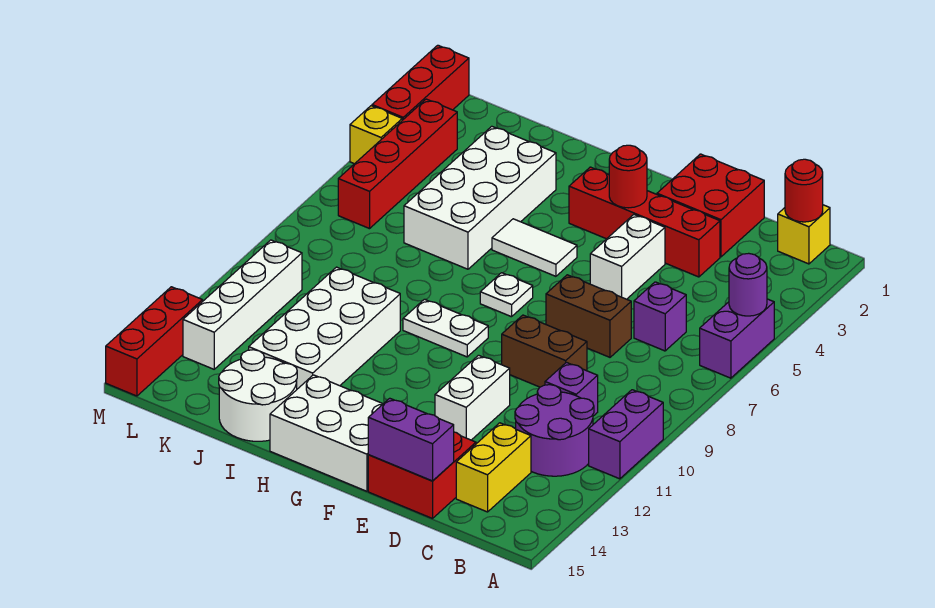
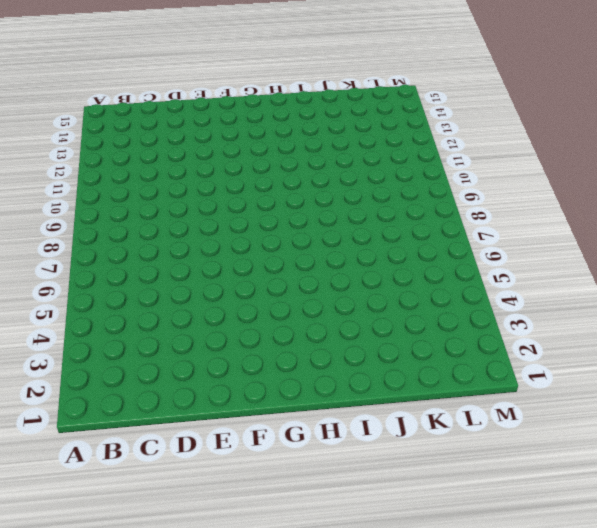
none -> purple 1x2 brick [700,299,774,378]
none -> purple 1x2 brick [589,390,663,479]
none -> yellow 1x1 brick [778,205,830,264]
none -> purple 2x2 round brick [515,385,594,476]

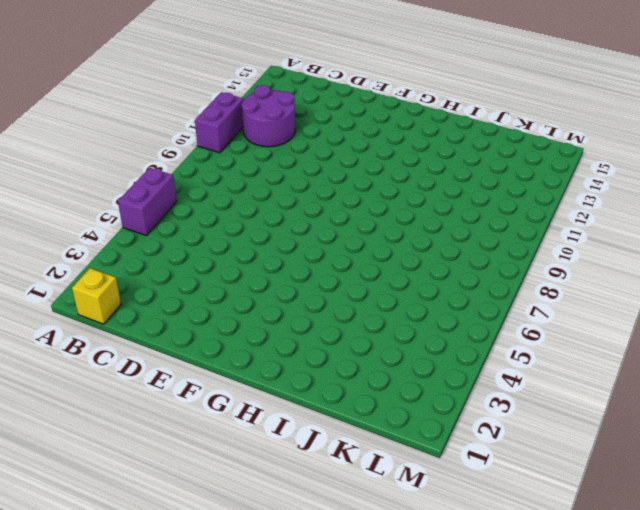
none -> purple 1x1 brick [634,282,686,351]
none -> purple 1x1 brick [545,362,598,416]
none -> yellow 1x2 brick [456,423,531,512]
none -> red 2x2 brick [657,154,764,257]

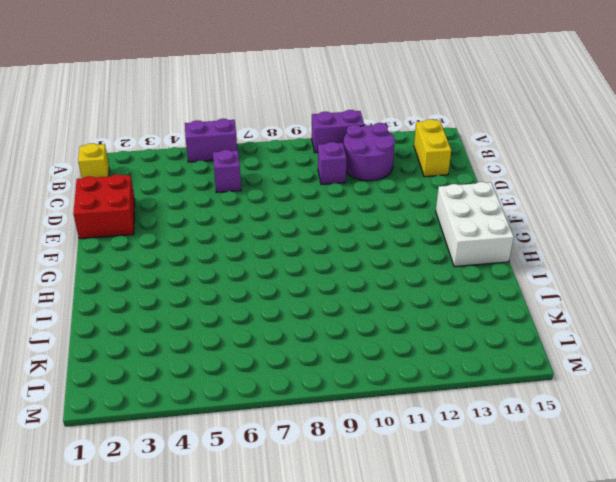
yellow 1x2 brick [414,119,451,177] -> yellow 1x2 brick turned to [456,423,531,512]
none -> red 1x4 brick [569,167,720,277]
none -> brown 1x2 brick [546,275,631,357]
none -> brown 1x2 brick [502,315,587,387]
none -> red 2x2 brick [368,432,476,518]

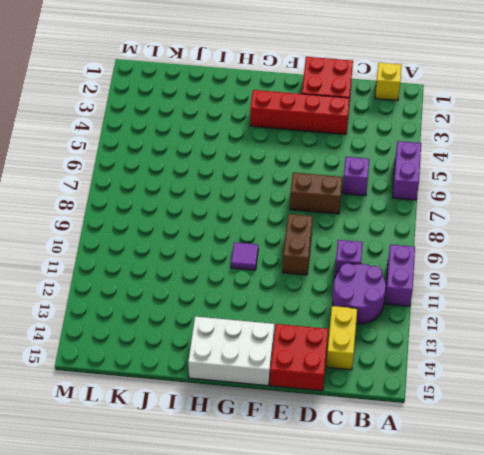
brown 1x2 brick [283,214,313,275] -> brown 1x2 brick turned to [502,315,587,387]
purple 1x1 tile [231,242,258,270] -> none
none -> white 1x2 brick [590,215,665,299]
none -> white 1x2 brick [435,355,510,440]
none -> white 1x2 tile [492,219,577,276]
none -> white 1x1 plate [480,273,533,317]

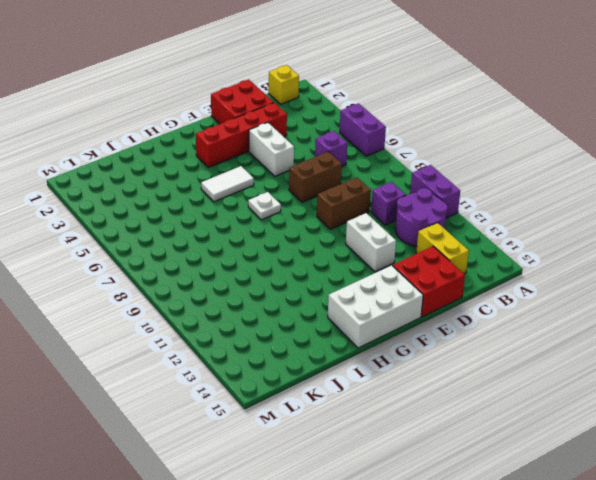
none -> white 1x2 plate [403,299,488,357]
none -> white 2x4 brick [404,126,556,269]
none -> white 2x4 brick [249,267,400,389]
none -> white 2x2 round brick [219,350,297,441]

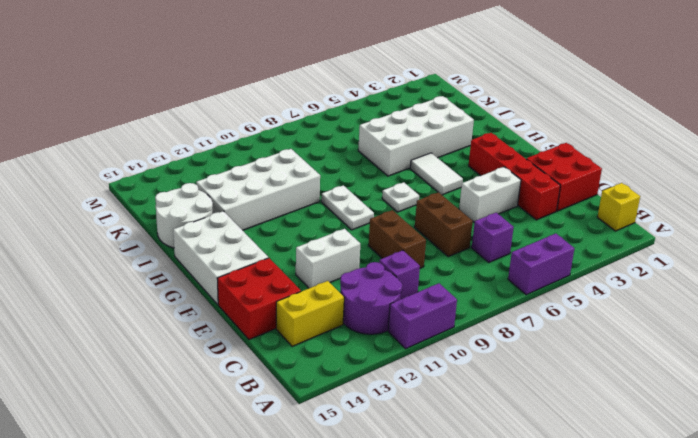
none -> red 1x4 brick [338,99,457,229]
none -> white 1x4 brick [183,240,302,369]
none -> red 1x3 brick [372,45,469,120]
none -> yellow 1x1 brick [350,106,402,164]

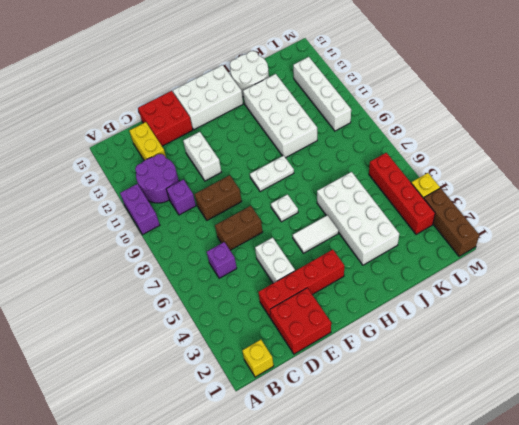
brown 1x3 brick [424,188,479,256] -> red 1x3 brick [372,45,469,120]
none -> purple 1x2 brick [700,299,774,378]
none -> red 1x3 brick [106,287,203,396]
none -> purple 1x1 round brick [729,253,767,316]
none -> red 1x1 round brick [785,159,823,222]

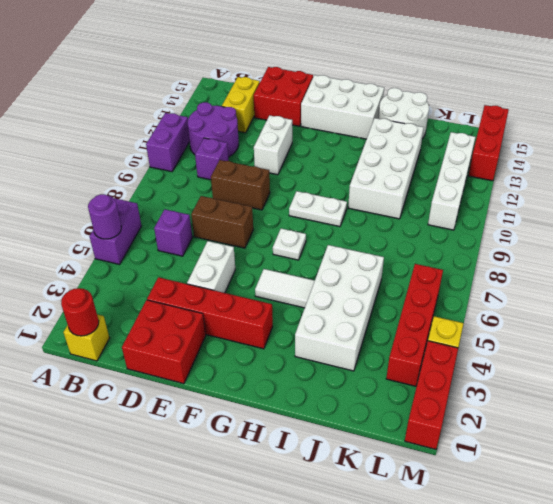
none -> purple 1x2 brick [368,398,454,481]
none -> red 1x1 round brick [609,145,647,208]

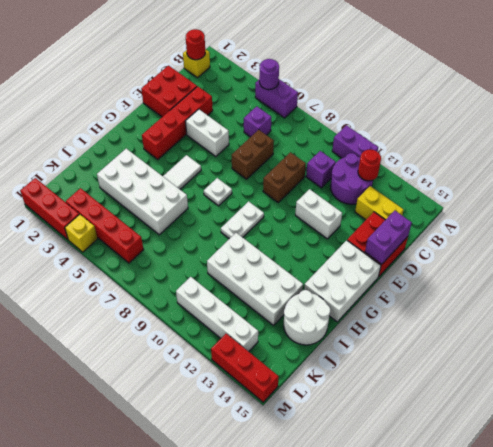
red 1x1 round brick [358,150,381,181] -> red 1x1 round brick moved to [609,145,647,208]

